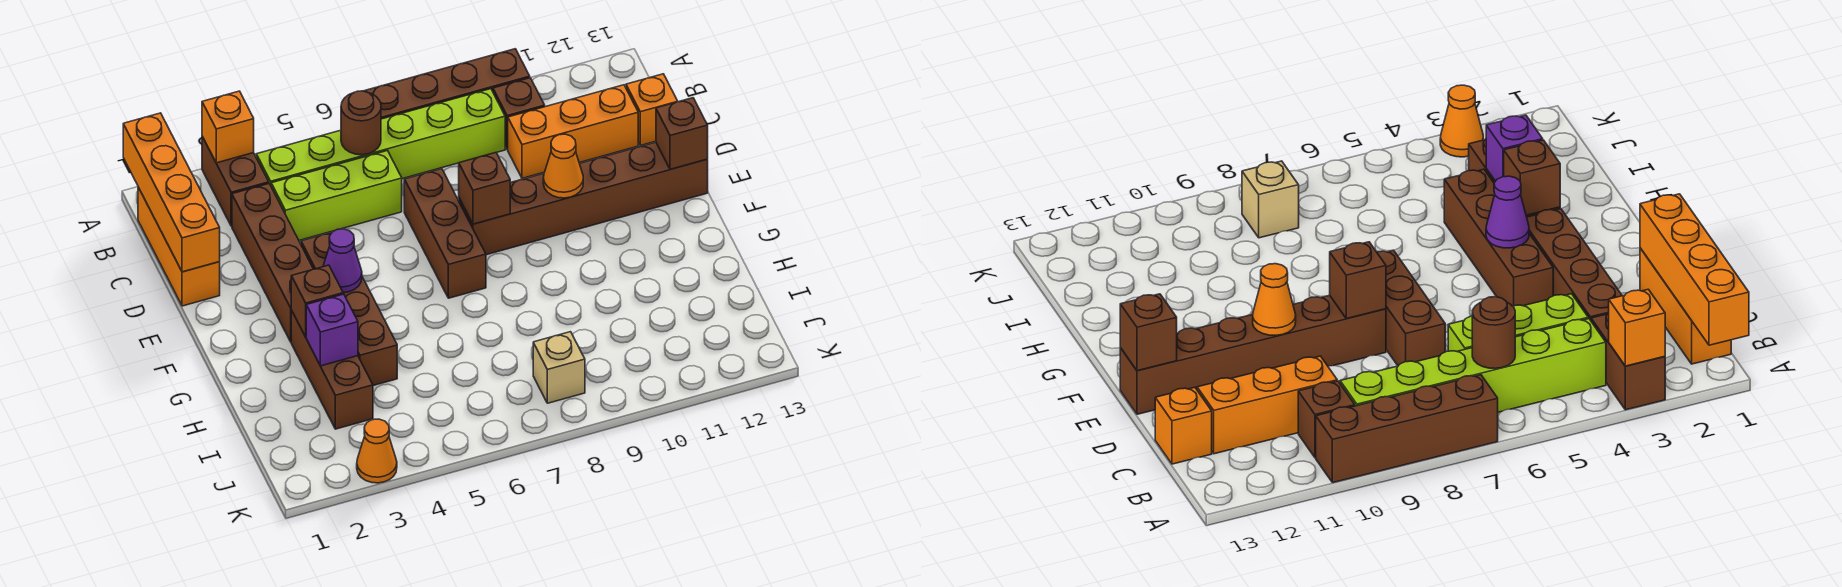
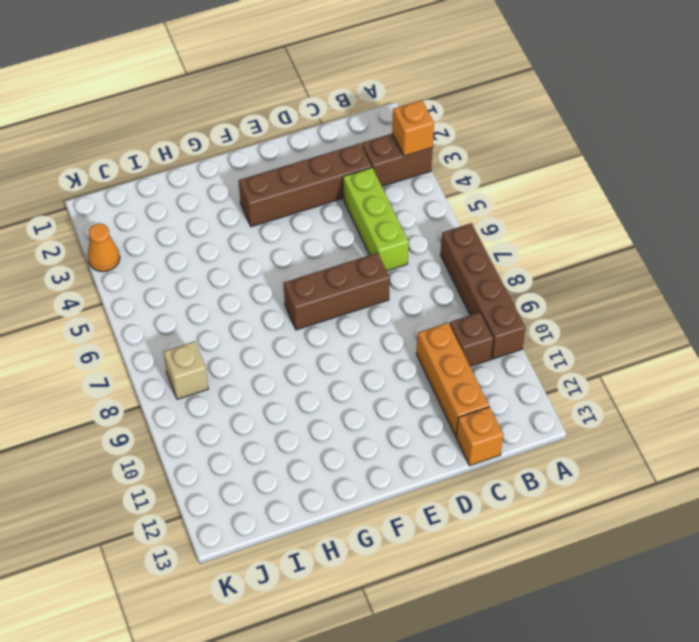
none -> orange 1x3 brick [138,187,220,306]
none -> lime 1x6 brick [256,89,505,185]
none -> brown 1x4 brick [301,232,397,386]

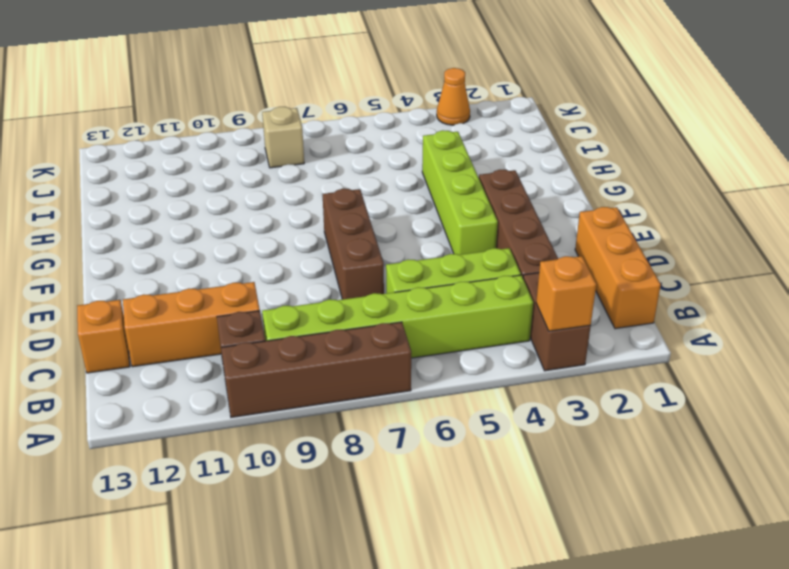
lime 1x4 brick [422,130,498,255] -> brown 1x4 brick [301,232,397,386]
none -> brown 1x6 brick [459,142,708,255]
none -> brown 1x3 brick [291,310,373,429]
none -> orange 1x4 brick [123,113,220,272]

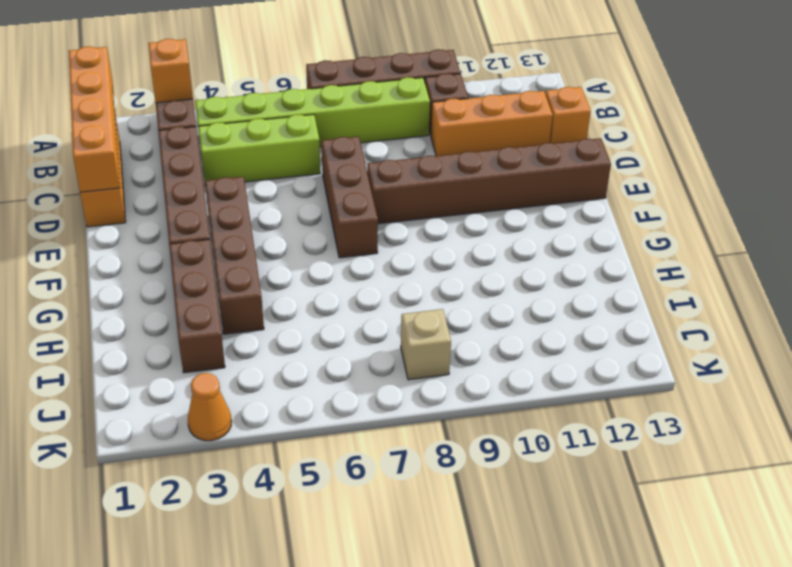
none -> brown 1x1 round brick [341,91,381,155]
none -> brown 1x1 brick [459,153,510,224]
none -> orange 1x1 cone [543,134,583,198]

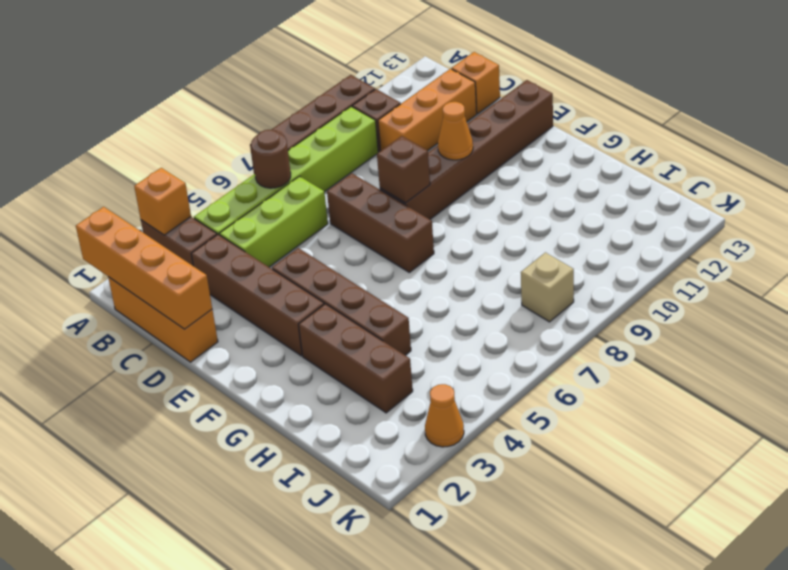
none -> brown 1x1 brick [656,98,708,169]
none -> purple 1x1 cone [323,229,362,293]
none -> brown 1x1 brick [291,265,343,337]

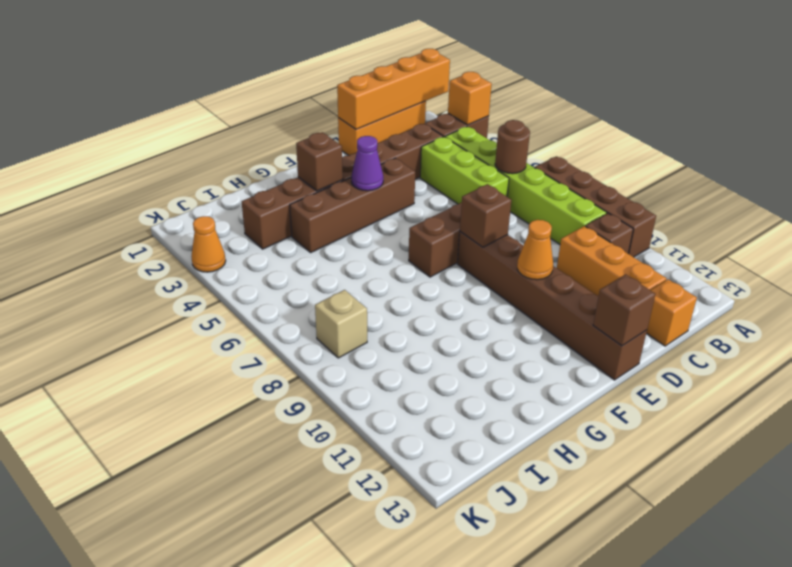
none -> purple 1x1 brick [306,294,358,366]

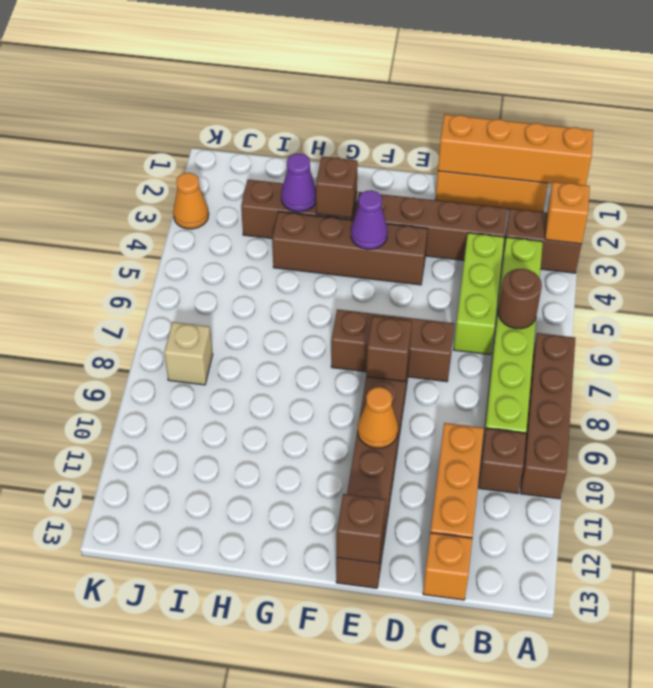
purple 1x1 cone [281,154,316,212] -> purple 1x1 brick [306,294,358,366]

